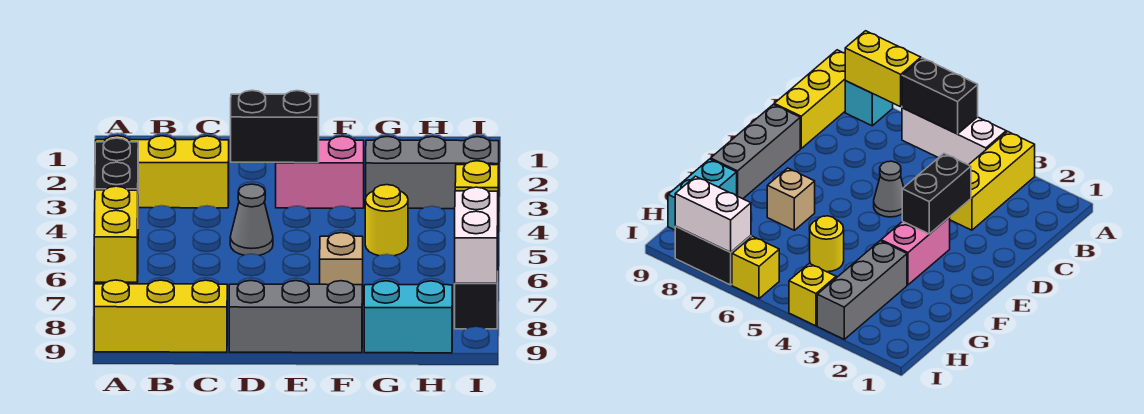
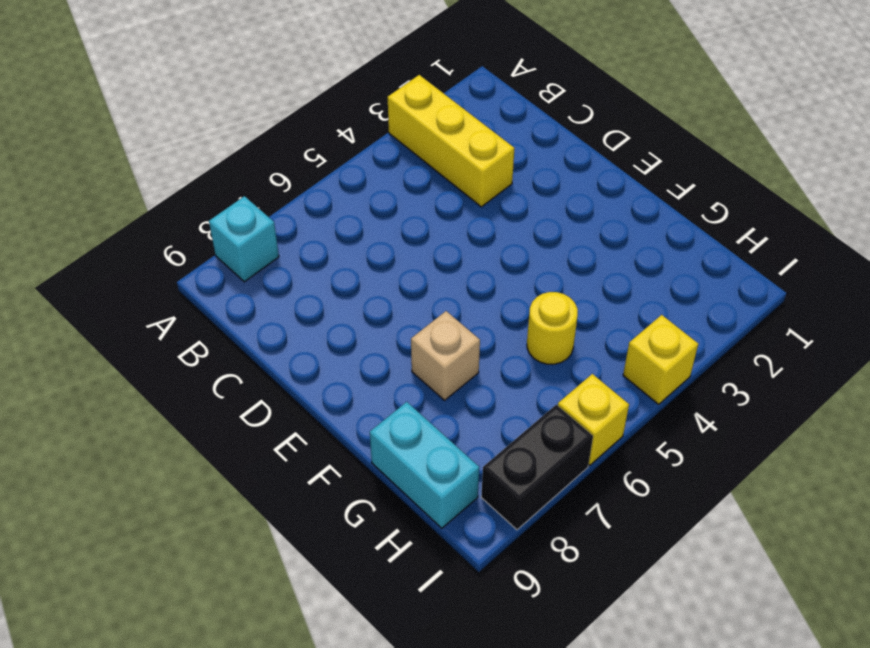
none -> white 1x3 brick [902,108,1006,165]
none -> yellow 1x3 brick [94,280,227,352]
none -> grey 1x1 cone [230,184,273,255]

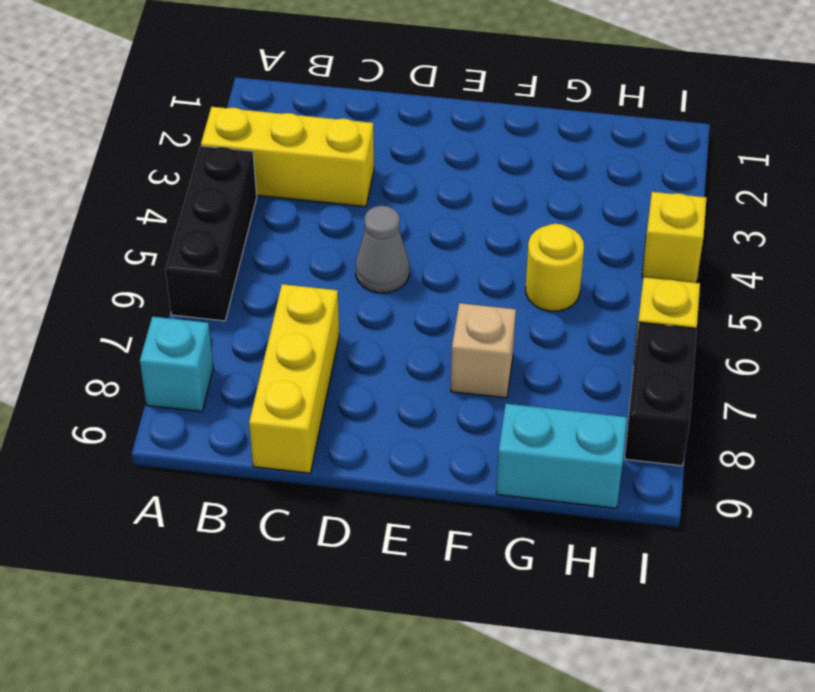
black 1x3 brick [165,146,257,321] -> white 1x3 brick [902,108,1006,165]
yellow 1x3 brick [249,284,339,473] -> yellow 1x3 brick turned to [94,280,227,352]
none -> grey 1x3 brick [229,281,362,353]
none -> pink 1x2 brick [276,136,364,208]
none -> grey 1x3 brick [366,137,499,209]

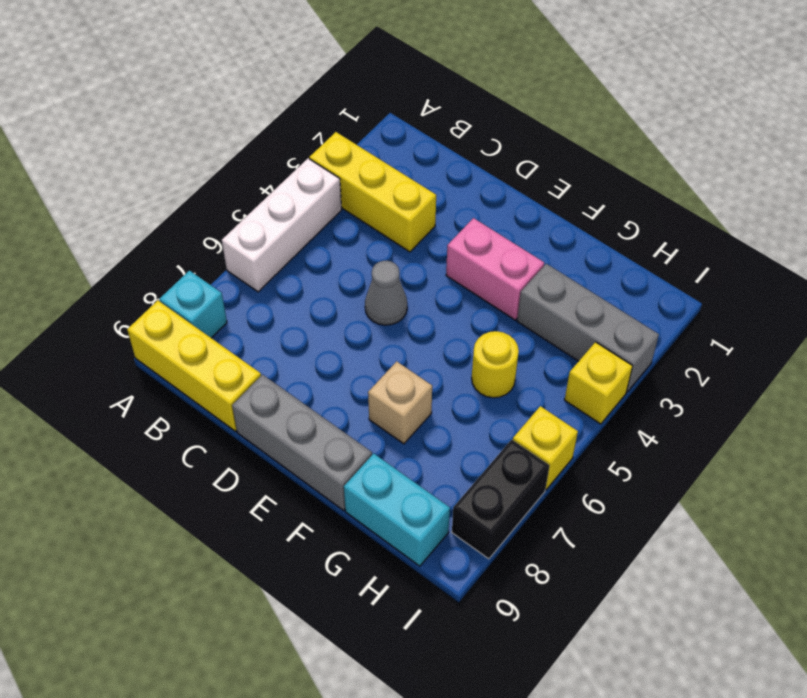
none -> black 1x2 brick [95,138,138,190]
none -> yellow 1x2 brick [94,186,138,282]
none -> black 1x2 brick [231,90,319,163]

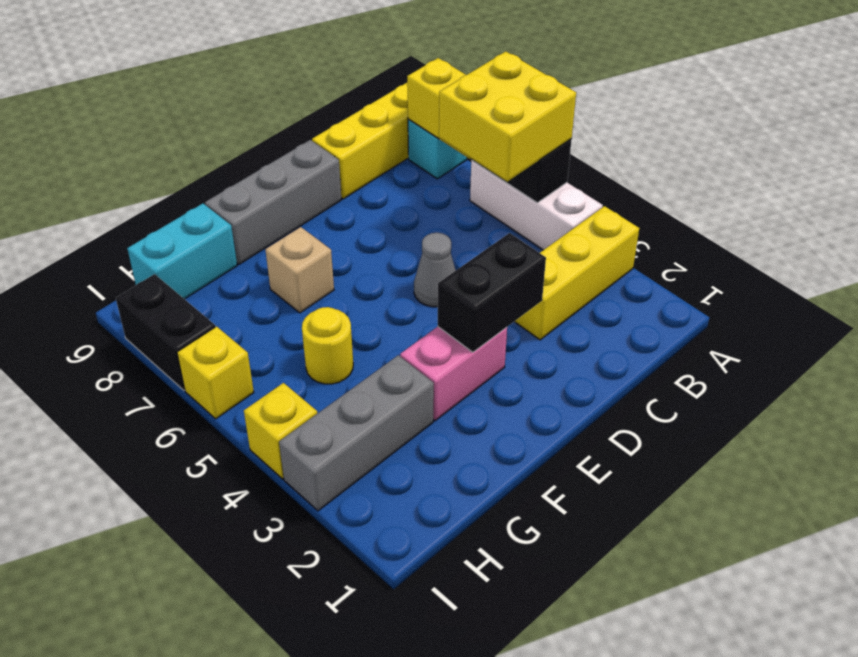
yellow 2x2 brick [439,51,576,181] -> none
none -> white 1x2 brick [455,187,498,283]

